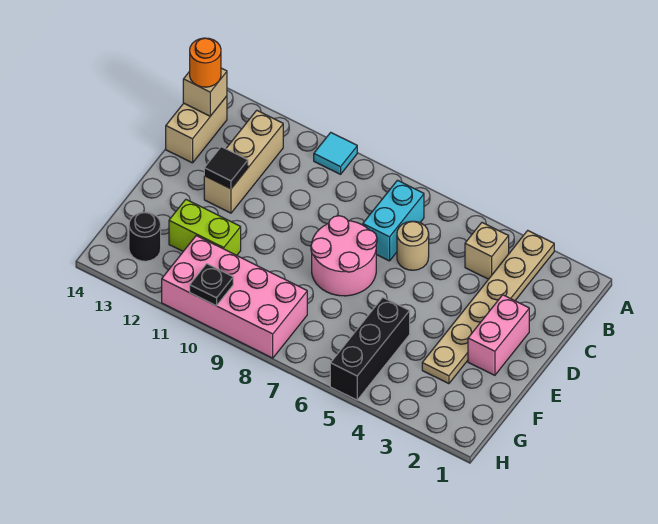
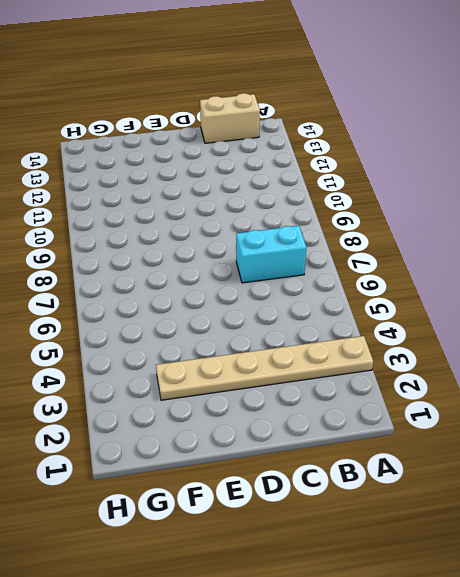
none -> cyan 1x1 tile [314,133,357,174]
none -> tan 1x1 brick [465,223,509,279]
none -> tan 1x3 brick [204,110,283,213]

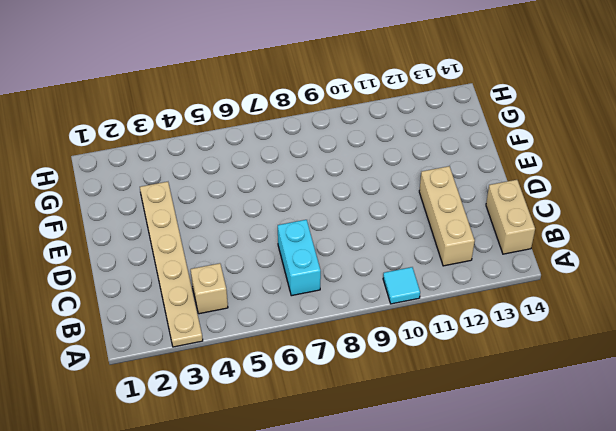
none -> tan 1x1 round brick [397,221,429,270]
none -> pink 1x2 brick [468,295,529,375]
none -> pink 2x2 round brick [311,216,377,296]

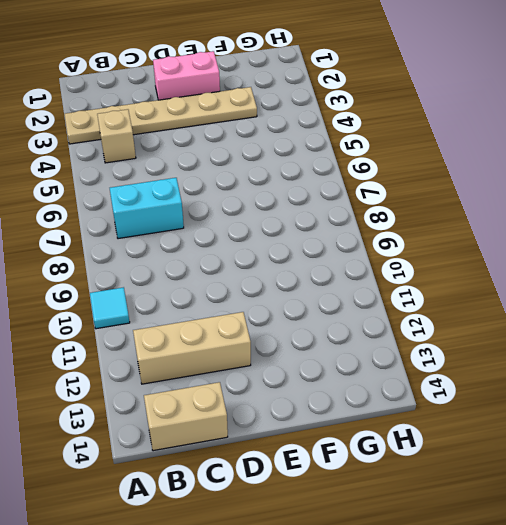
none -> tan 1x1 round brick [397,221,429,270]
none -> pink 2x2 round brick [311,216,377,296]
none -> black 1x3 brick [330,298,410,400]

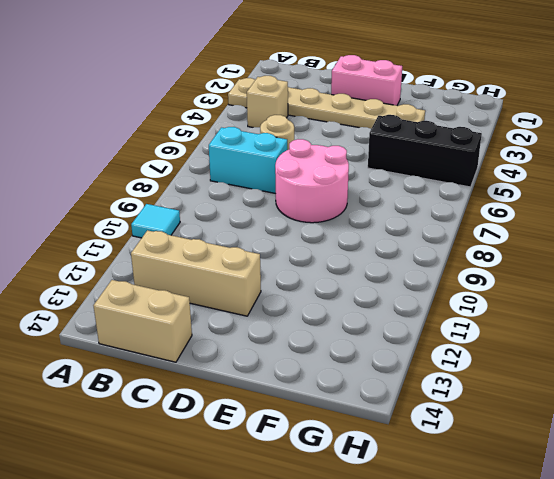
none -> lime 1x2 brick [169,200,241,255]
none -> pink 2x4 brick [162,236,307,358]
none -> black 1x1 round brick [129,212,161,261]

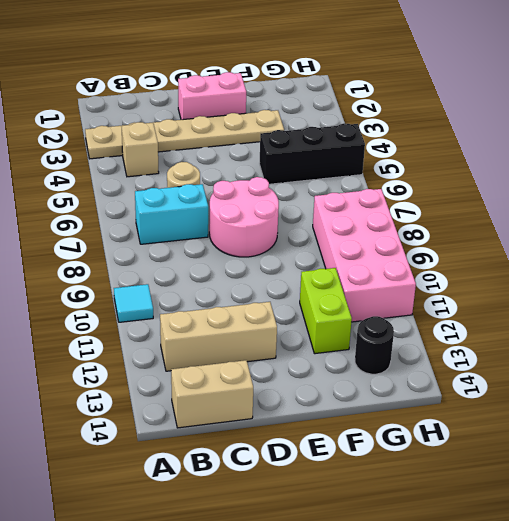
none -> tan 1x1 brick [183,68,227,116]
none -> black 1x1 tile [204,147,248,189]
none -> black 1x1 plate [190,264,233,306]

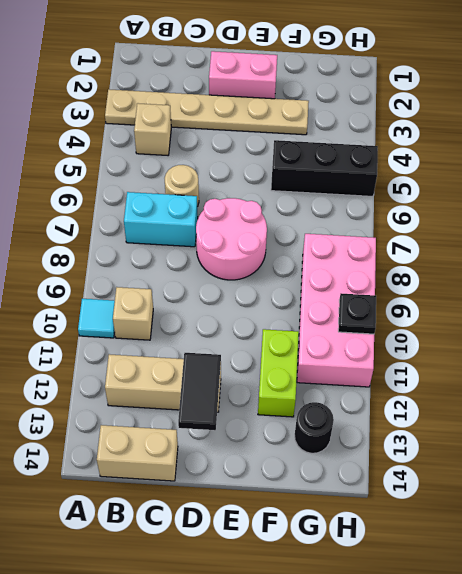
tan 1x1 brick [113,287,153,340] -> tan 1x1 brick moved to [183,68,227,116]
black 1x2 tile [178,353,221,430] -> black 1x1 tile [204,147,248,189]
none -> orange 1x1 round brick [190,38,221,87]

